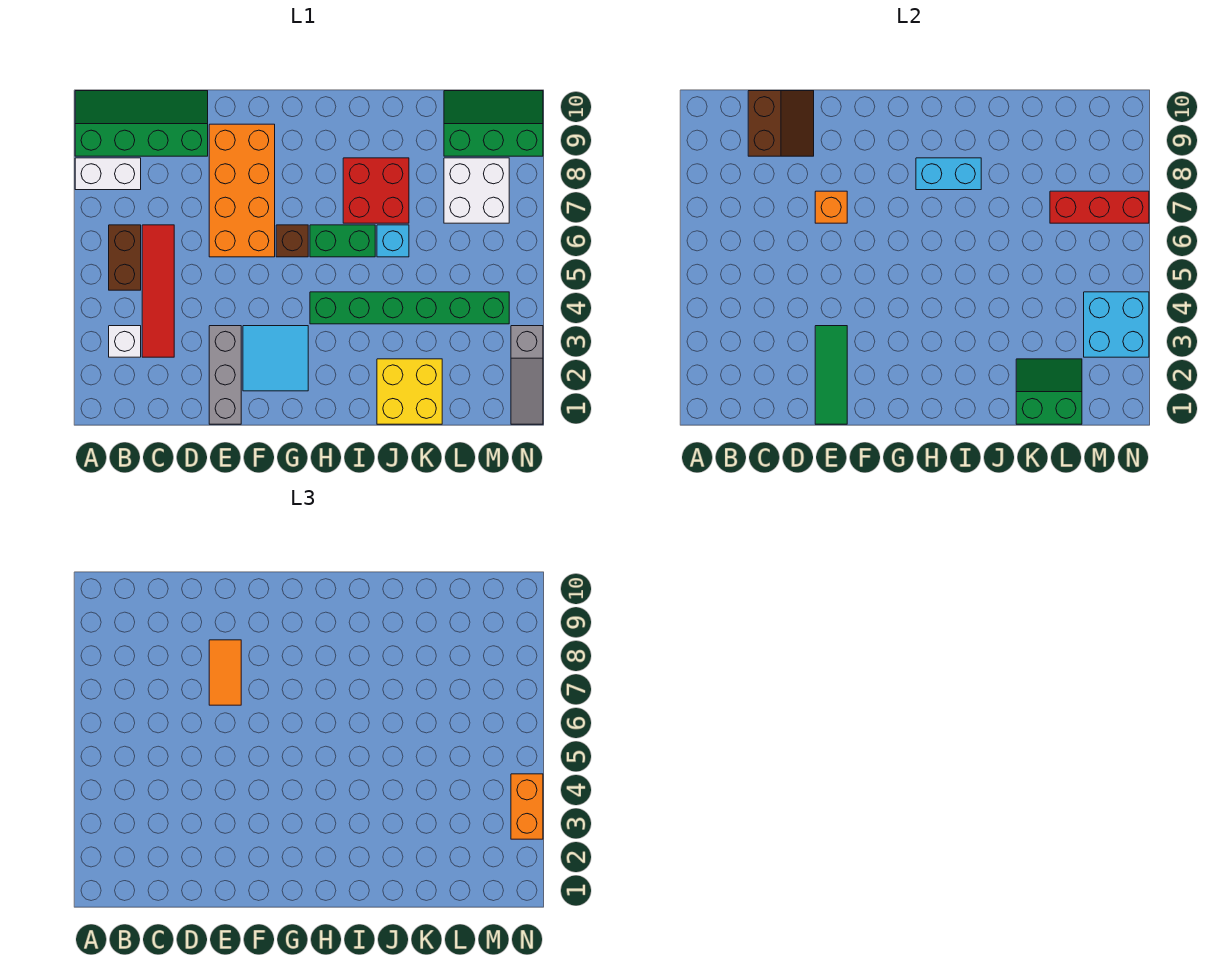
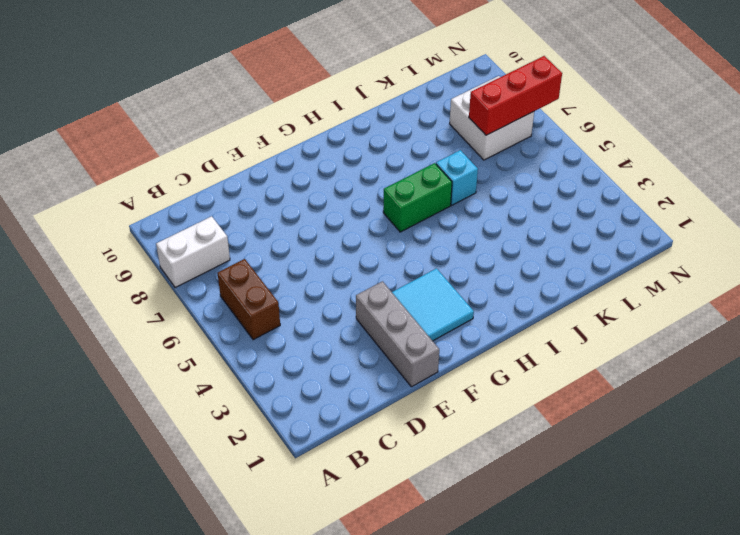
none -> green 2x4 slope [75,91,208,156]
none -> white 1x1 brick [109,326,141,357]
none -> red 1x4 tile [142,225,174,357]

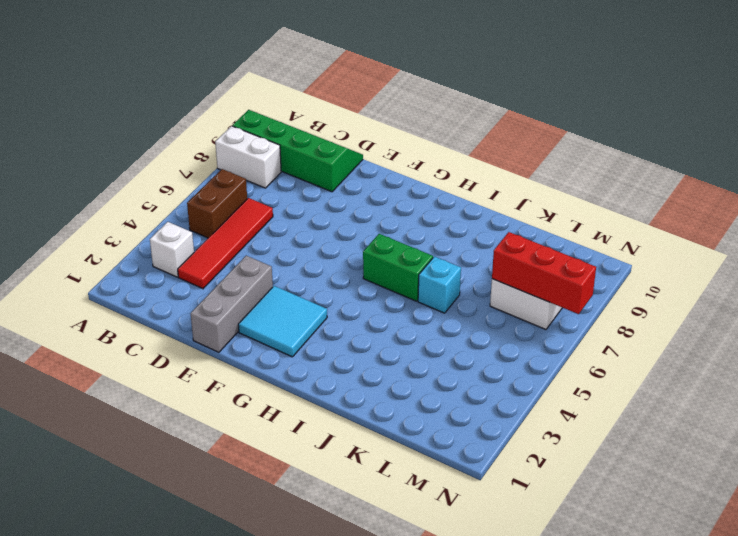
none -> orange 2x4 brick [209,124,275,257]
none -> brown 1x1 brick [276,225,308,257]
none -> green 1x6 brick [310,292,509,324]

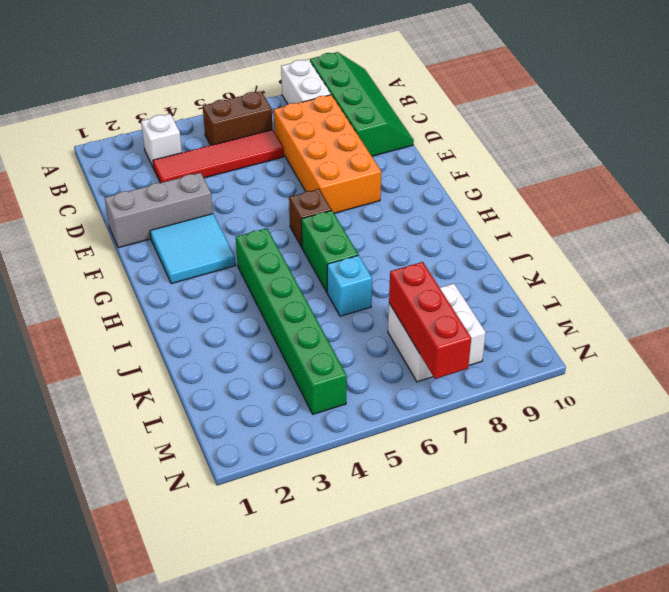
orange 2x4 brick [274,95,381,213] -> orange 2x4 brick turned to [209,124,275,257]
none -> red 2x2 brick [343,158,409,223]
none -> yellow 2x2 brick [377,359,442,424]
none -> green 2x3 slope [444,91,543,156]

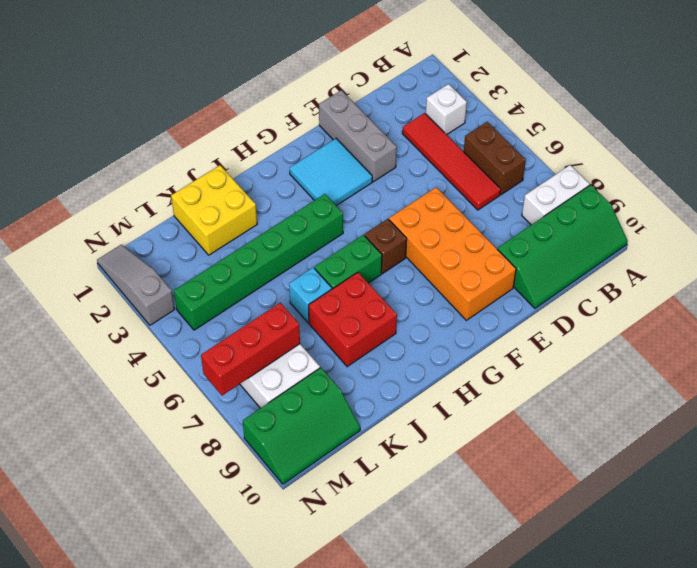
none -> brown 2x2 slope [748,91,814,156]
none -> green 1x3 tile [815,326,847,424]
none -> orange 1x1 brick [815,191,847,223]

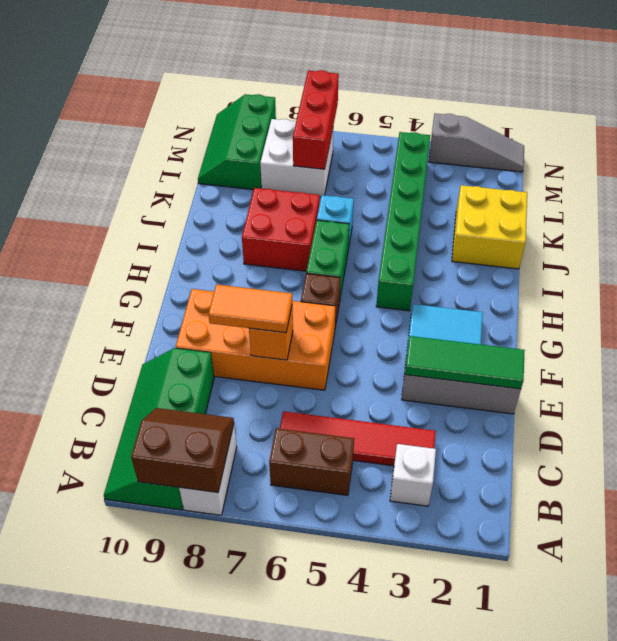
brown 2x2 slope [131,408,234,493] -> brown 2x2 slope moved to [748,91,814,156]
none -> cyan 1x2 brick [916,158,981,190]
none -> green 2x2 slope [1016,359,1082,424]
none -> cyan 2x2 brick [1084,292,1149,357]

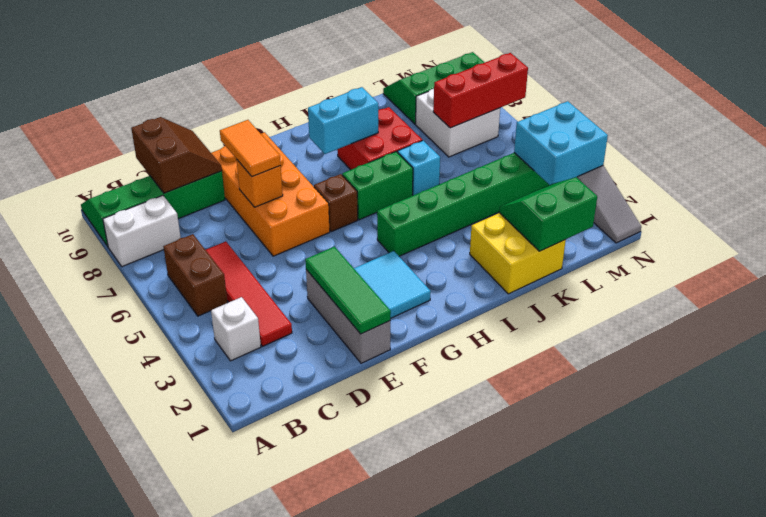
none -> orange 1x2 brick [511,774,543,839]

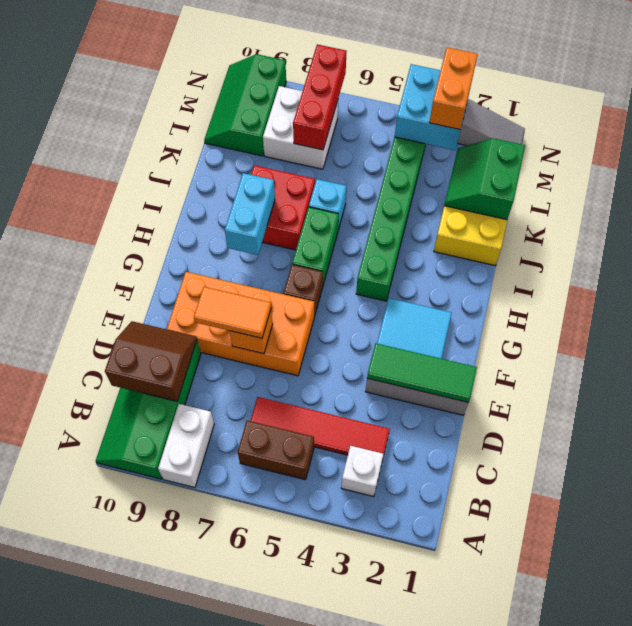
orange 1x2 brick [429,47,478,130] -> orange 1x2 brick turned to [511,774,543,839]

